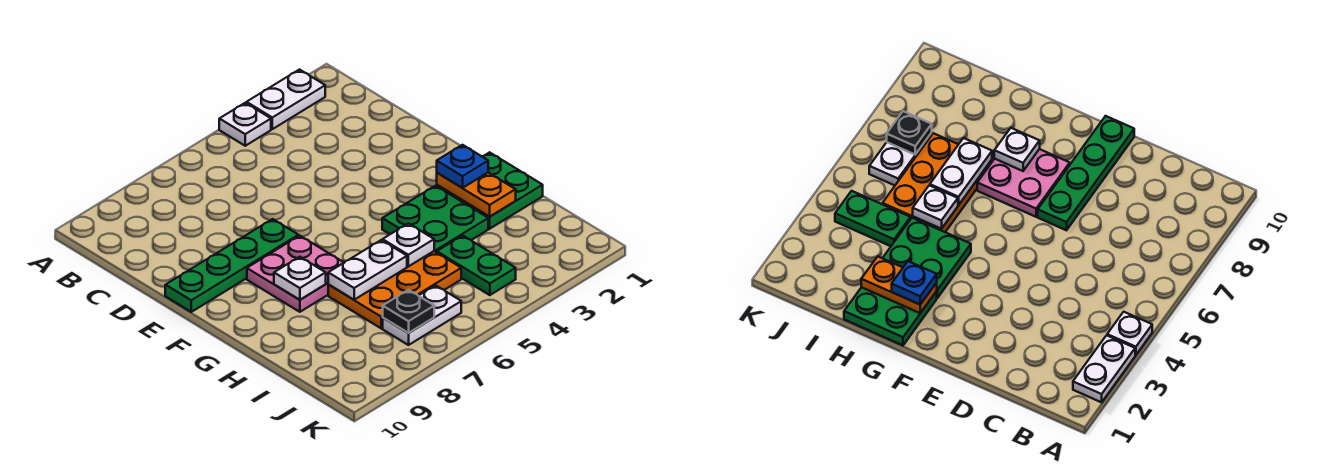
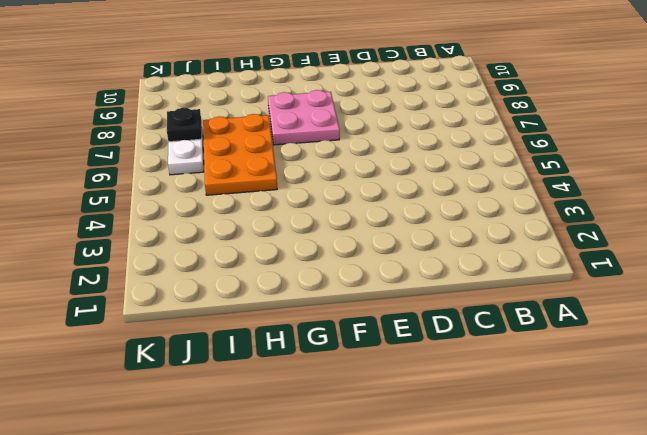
none -> white 1x2 plate [247,70,325,129]
none -> white 1x1 plate [219,103,271,146]
none -> green 1x4 plate [165,219,298,312]

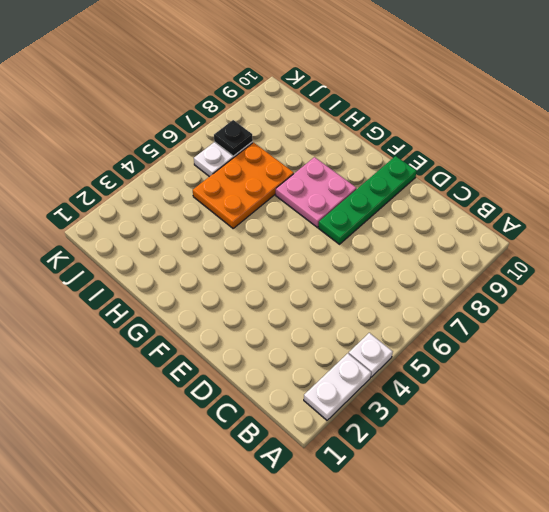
none -> green 2x2 plate [437,152,543,229]
none -> green 2x2 plate [382,186,488,252]
none -> green 1x2 plate [437,236,516,295]

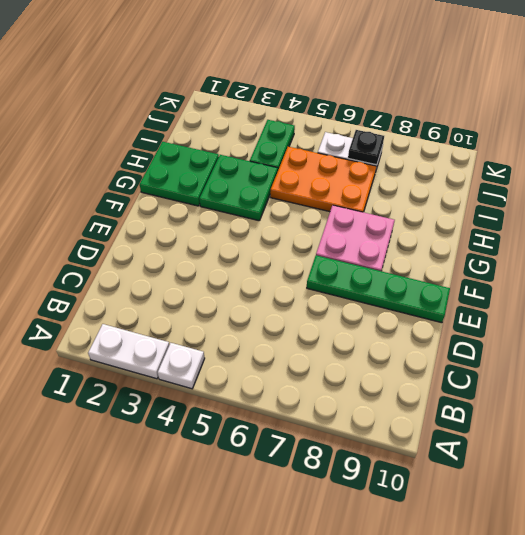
none -> orange 1x2 plate [437,173,516,217]
none -> white 1x1 plate [274,257,326,300]
none -> white 1x1 plate [383,223,434,266]

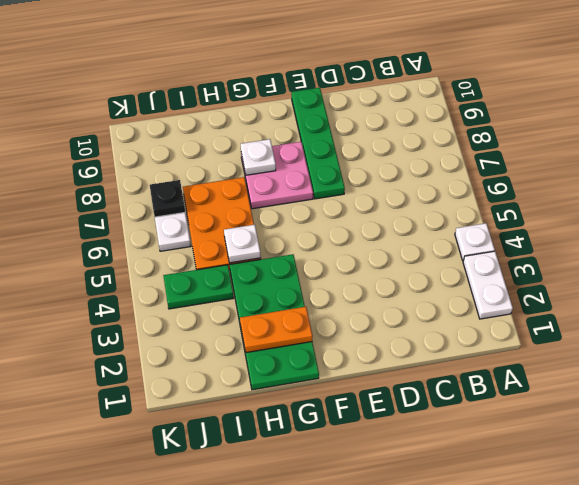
none -> white 1x2 plate [328,240,407,300]
none -> blue 1x1 plate [437,145,488,188]

